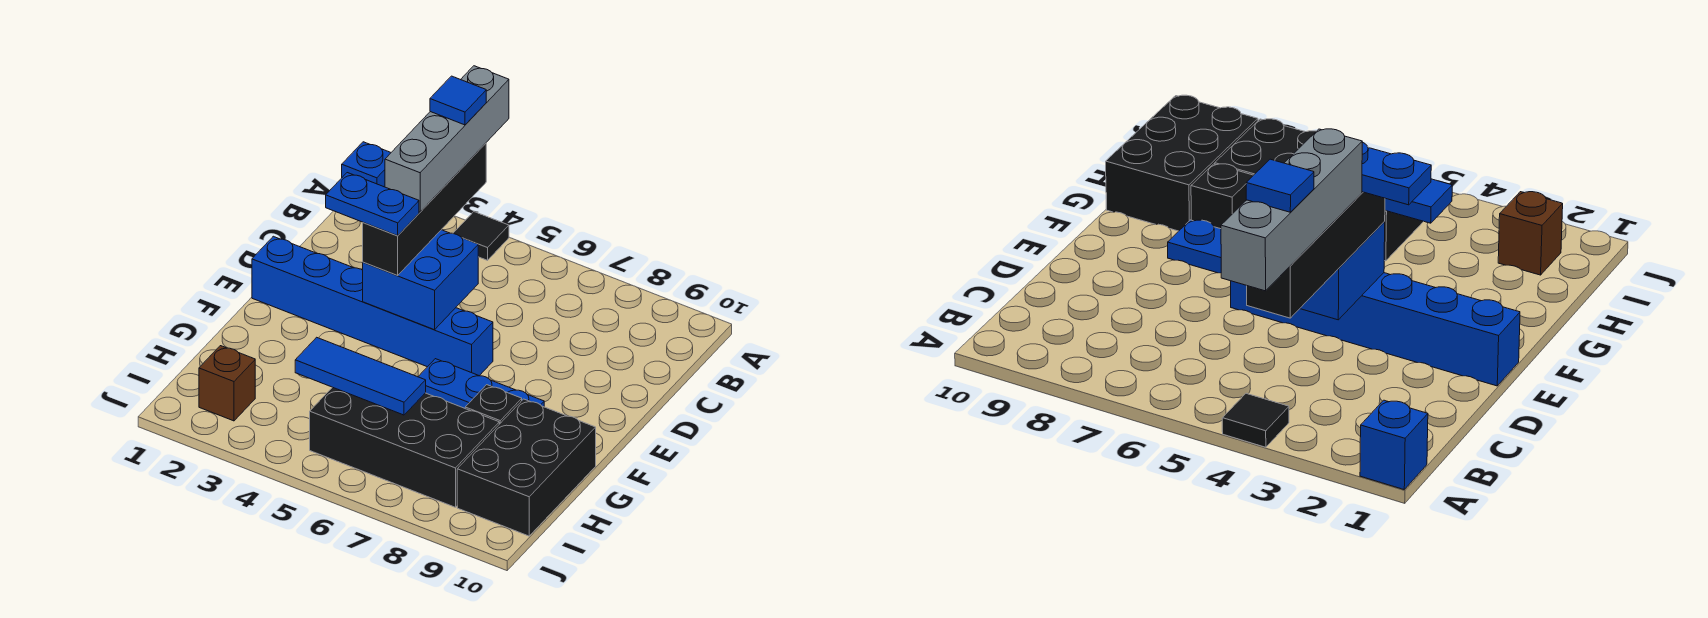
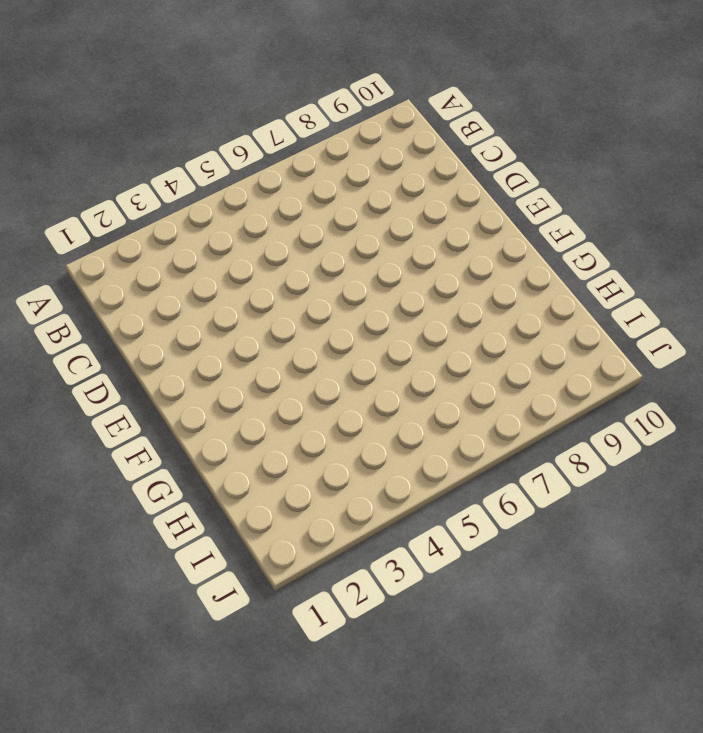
none -> blue 1x1 brick [342,142,391,187]
none -> black 1x1 tile [453,212,509,260]
none -> blue 1x6 brick [252,236,493,376]

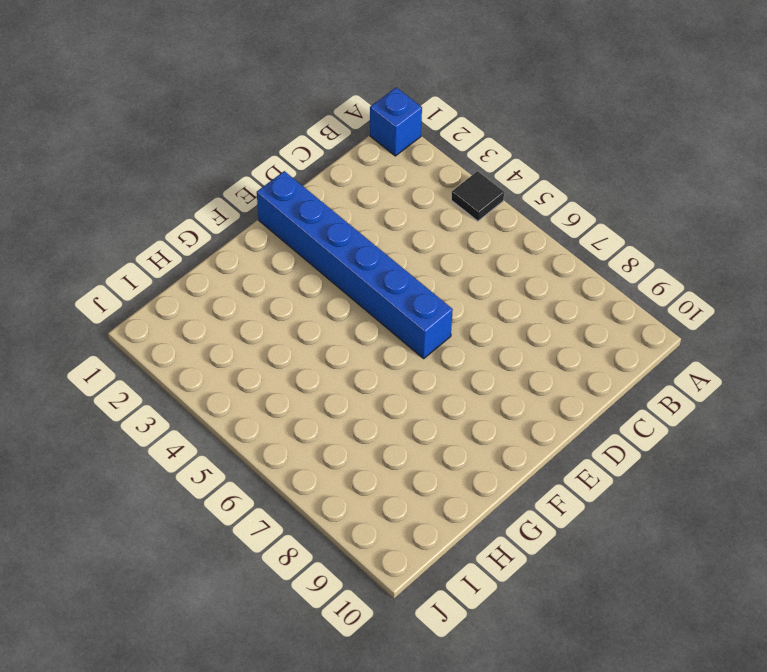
none -> blue 1x3 plate [418,359,544,408]
none -> black 1x1 brick [465,385,522,424]
none -> black 2x3 brick [457,399,596,536]

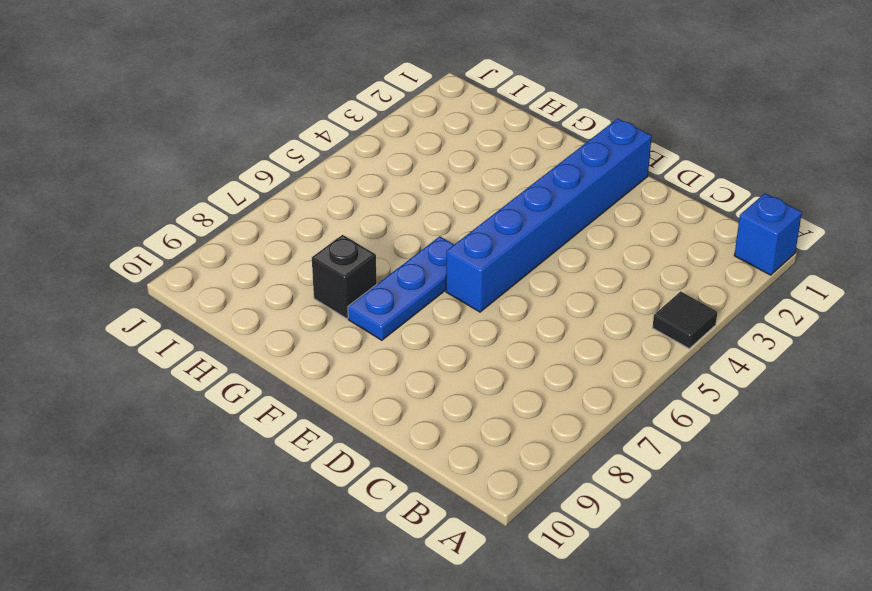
none -> black 2x3 brick [457,399,596,536]
none -> black 2x4 brick [310,387,499,507]
none -> brown 1x1 brick [199,346,255,421]

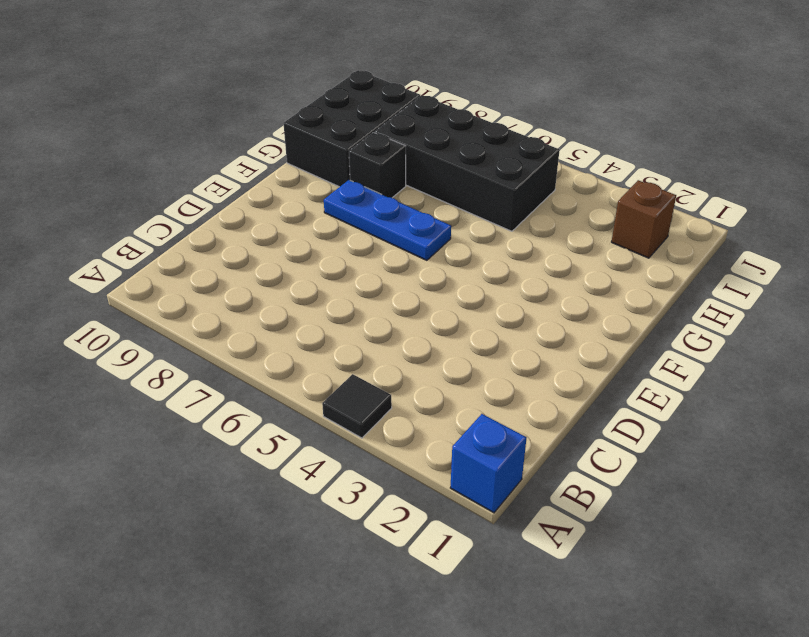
none -> blue 1x6 brick [252,236,493,376]
none -> blue 2x2 brick [363,230,478,330]
none -> blue 1x3 tile [295,337,426,415]

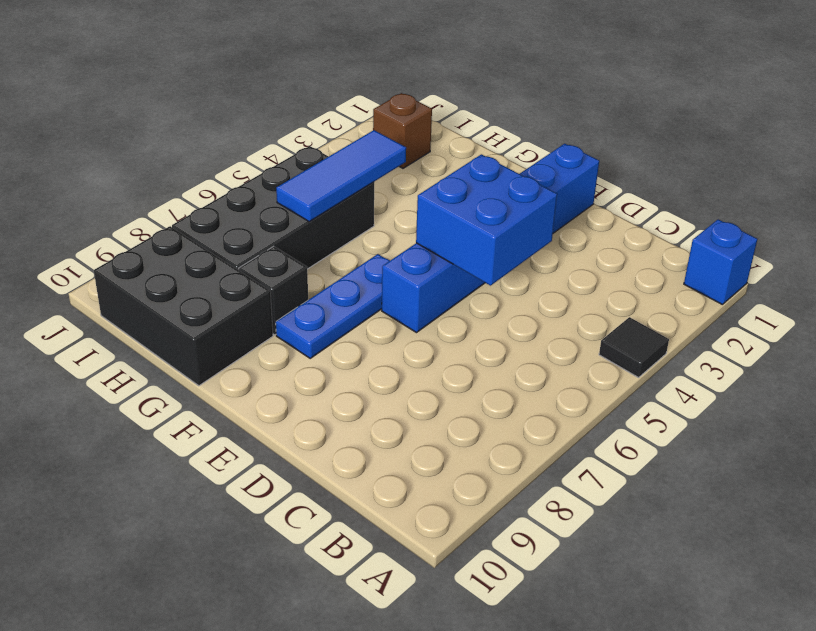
none -> black 1x4 brick [363,143,486,275]
none -> grey 1x4 brick [385,66,509,212]
none -> blue 1x2 plate [326,173,419,236]

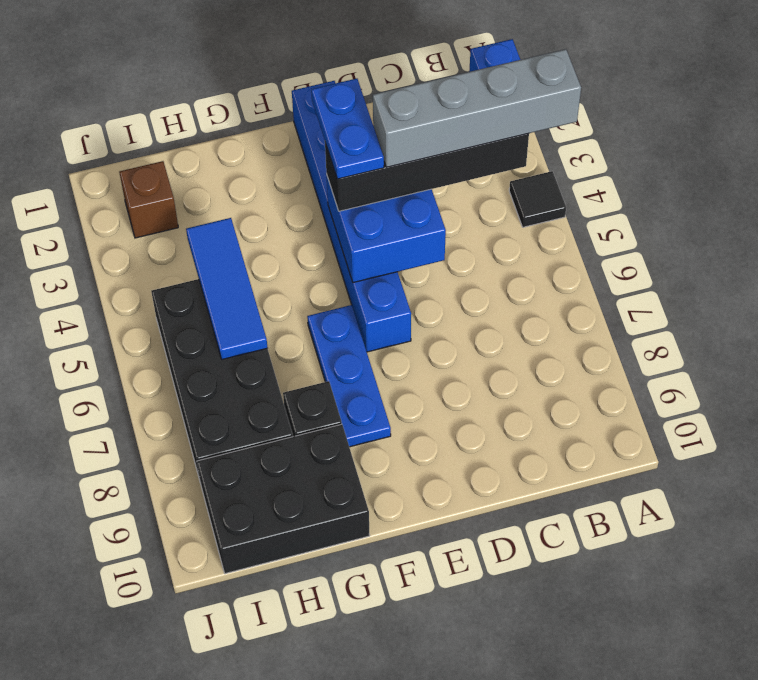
none -> blue 1x1 tile [430,76,486,125]

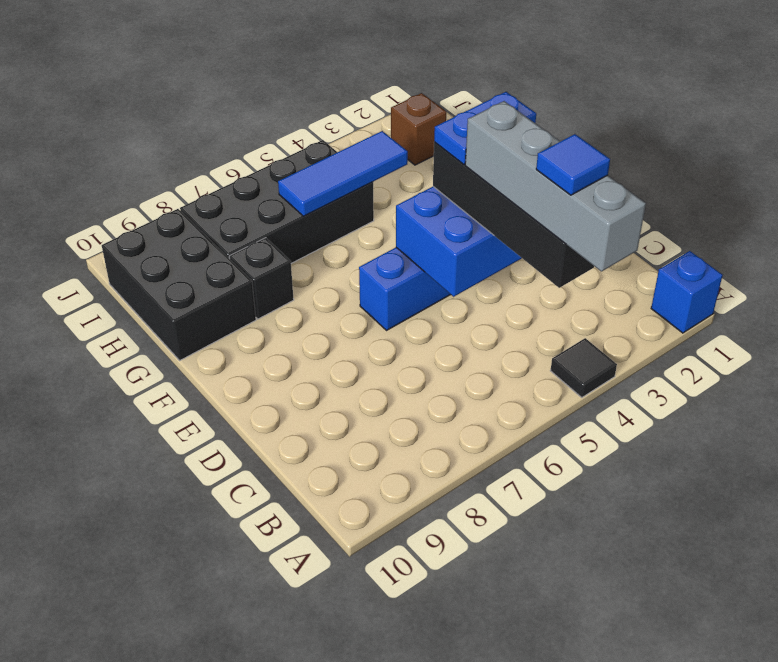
none -> blue 1x3 plate [418,359,544,408]

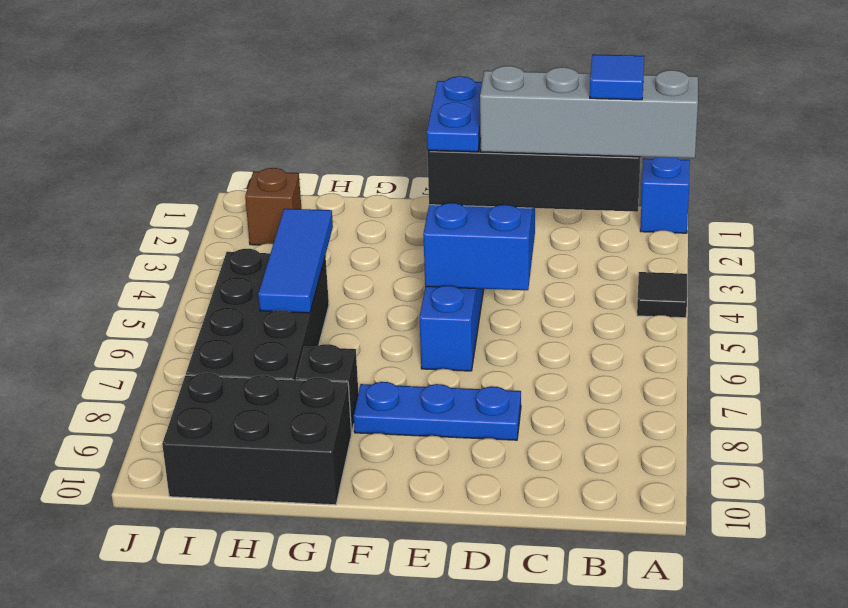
blue 1x3 plate [354,382,521,440] -> blue 1x3 plate turned to [418,359,544,408]

